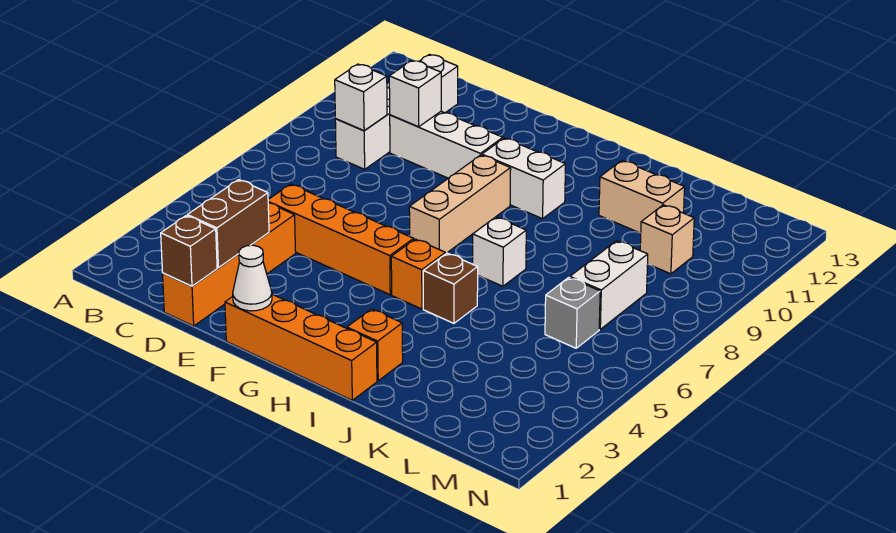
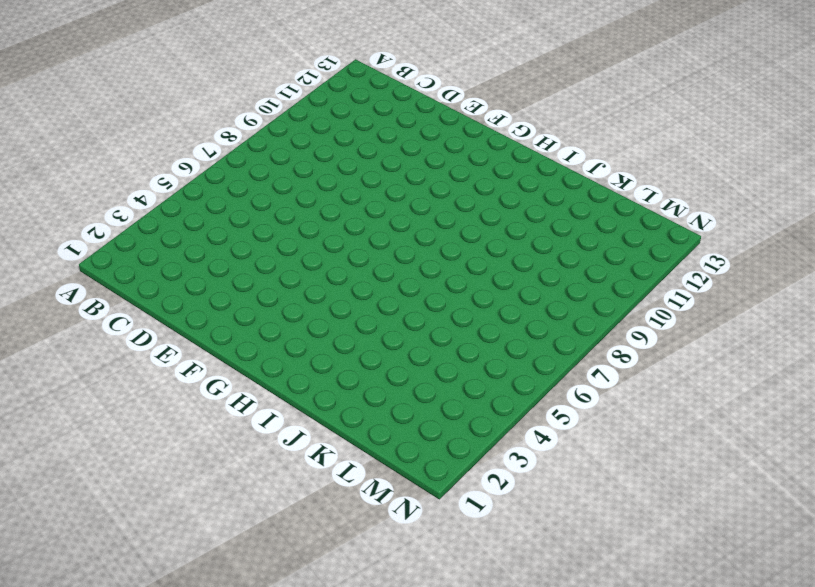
none -> white 1x4 brick [335,54,458,169]
none -> orange 1x4 brick [163,203,296,326]
none -> orange 1x4 brick [268,184,414,295]

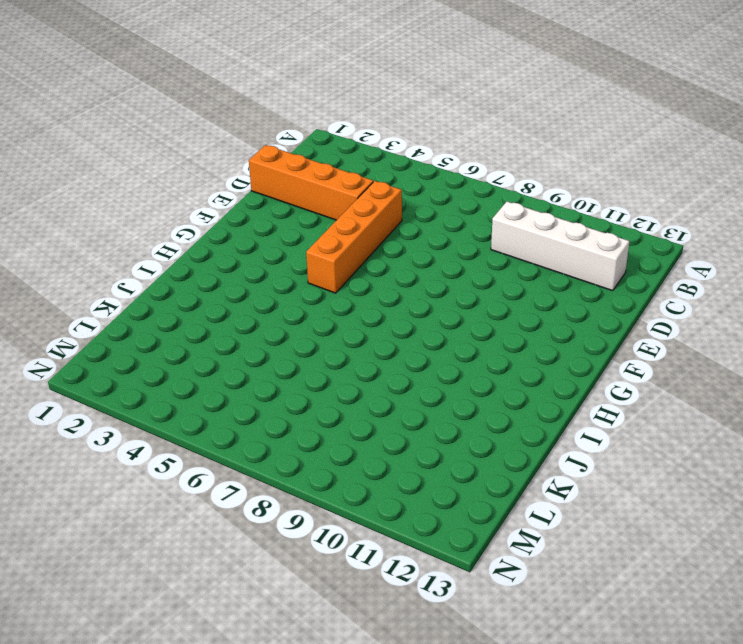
none -> white 1x3 brick [390,111,503,178]
none -> orange 1x4 brick [225,294,377,400]
none -> tan 1x3 brick [409,155,511,254]

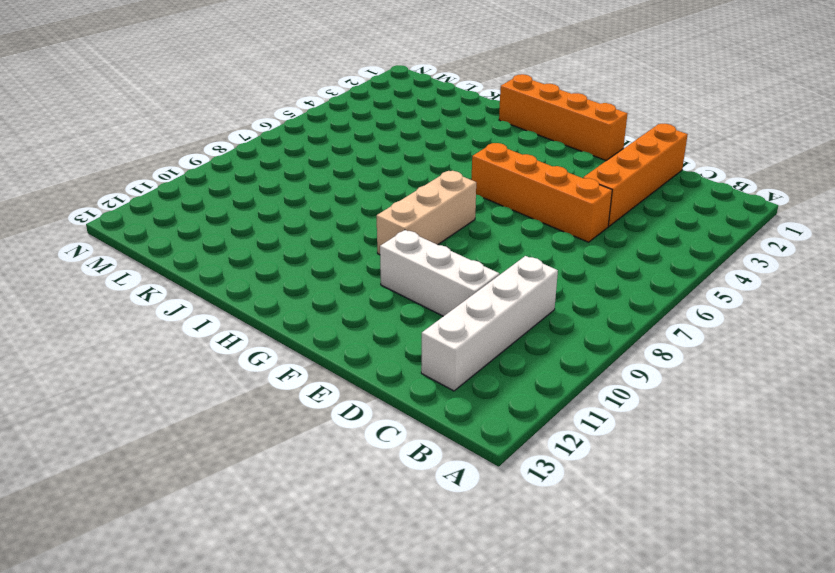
none -> white 1x2 brick [482,138,566,219]
none -> orange 1x1 brick [391,239,445,309]
none -> orange 1x1 brick [347,309,403,381]

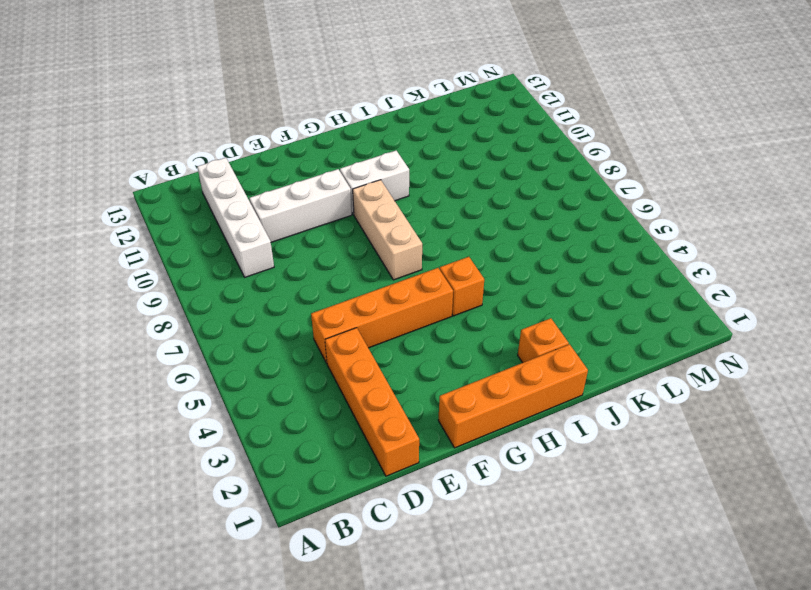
none -> brown 1x1 brick [423,253,478,323]
none -> white 1x1 brick [473,217,526,286]
none -> tan 1x2 brick [599,161,685,233]

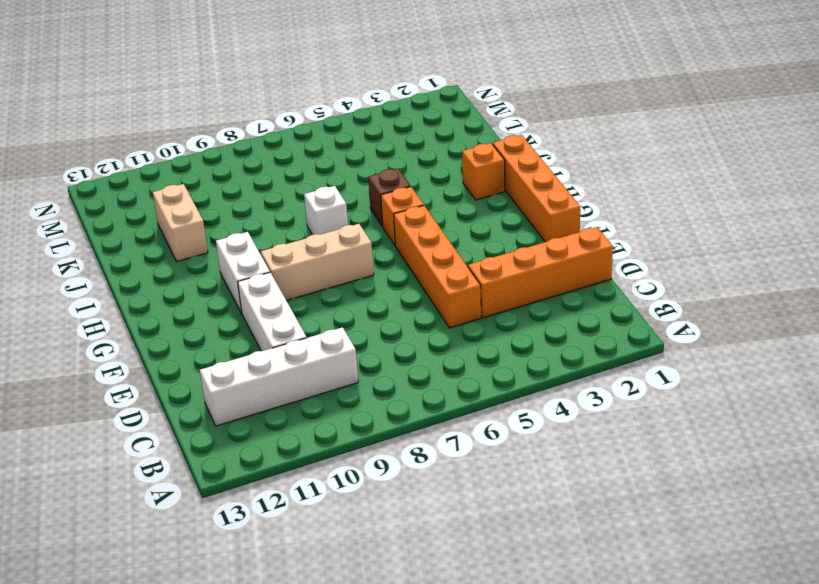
none -> grey 1x1 brick [545,278,600,348]
none -> white 1x2 brick [570,241,648,329]
none -> tan 1x1 brick [640,205,694,274]

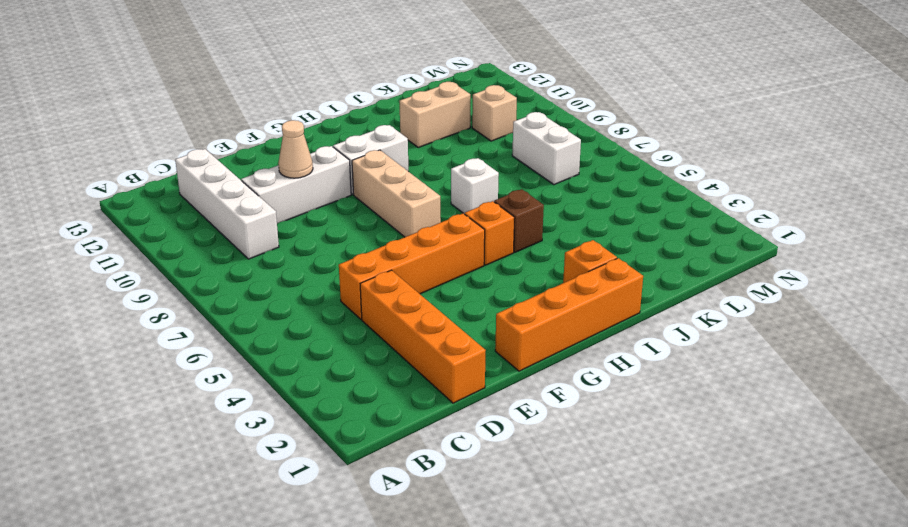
tan 1x1 cone [278,120,313,178] -> none
none -> grey 1x1 brick [545,278,600,348]
none -> white 1x1 brick [335,64,387,131]
none -> brown 1x1 brick [161,216,217,286]

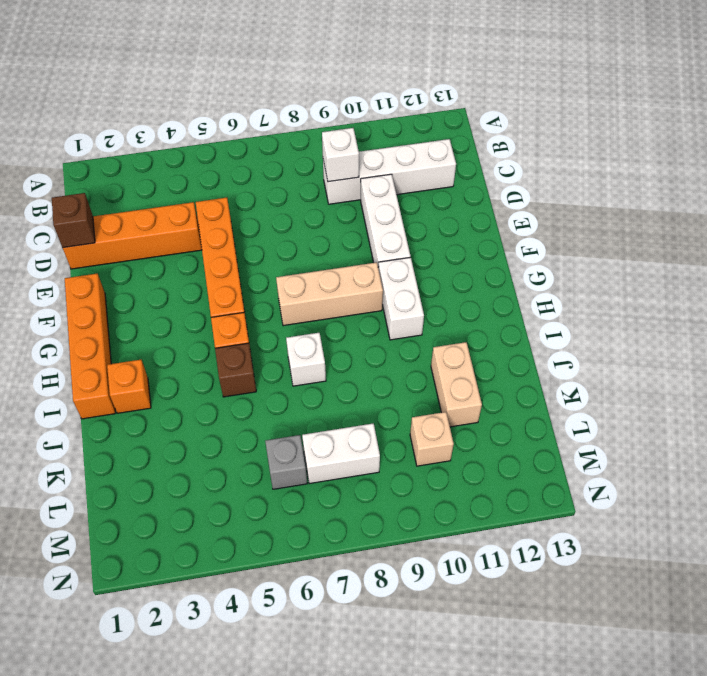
none -> brown 1x2 brick [187,180,269,268]
none -> white 1x1 brick [389,60,441,127]
none -> white 1x1 cone [233,245,272,311]

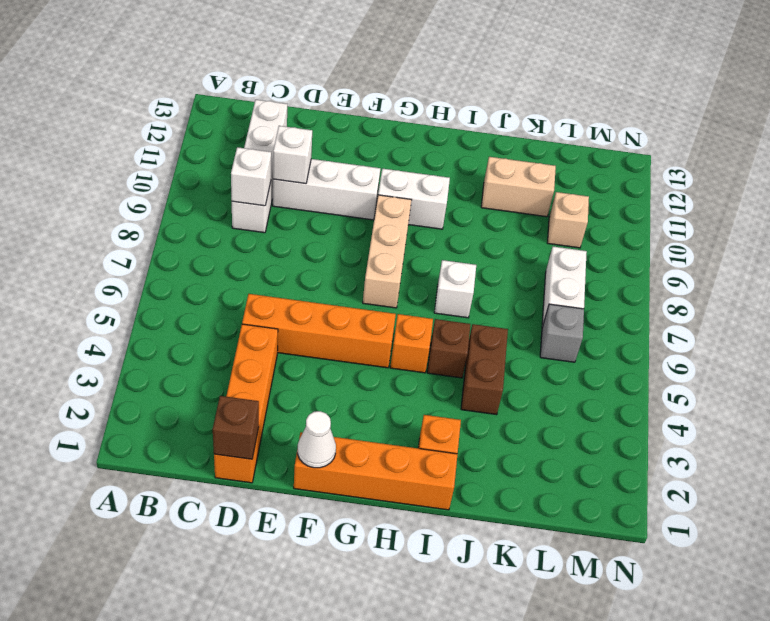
brown 1x2 brick [461,324,508,415] -> brown 1x2 brick moved to [187,180,269,268]

